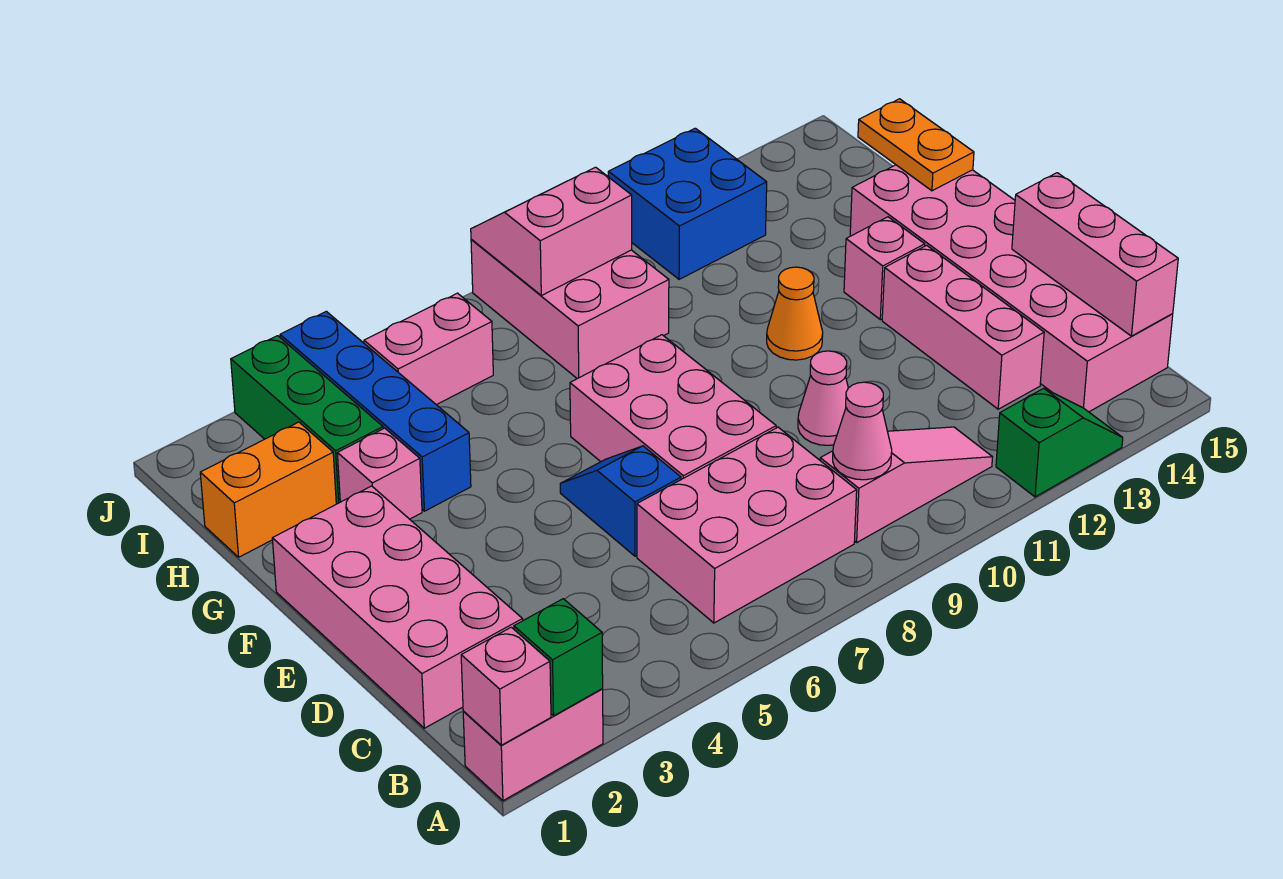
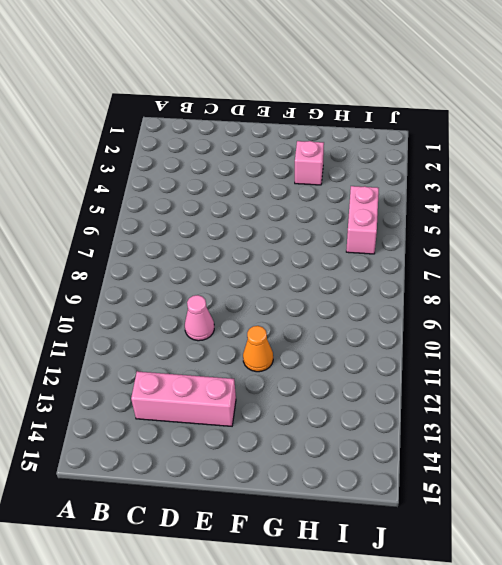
none -> pink 1x2 brick [463,689,603,801]
none -> green 1x2 slope [996,388,1123,497]
none -> pink 2x3 brick [637,427,857,623]

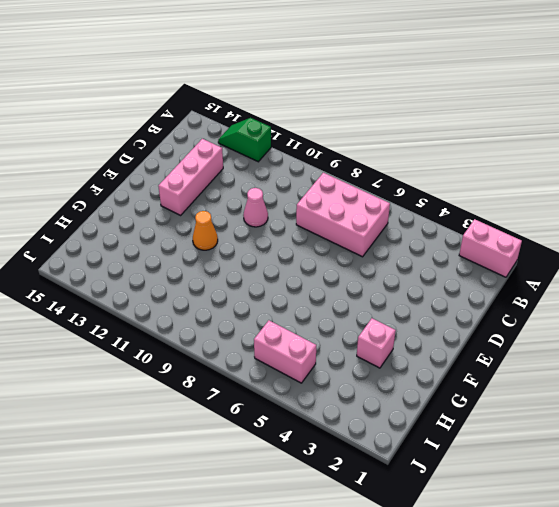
none -> pink 1x3 slope [820,427,992,542]
none -> pink 2x6 brick [850,165,1173,412]
none -> pink 2x4 brick [272,486,523,728]

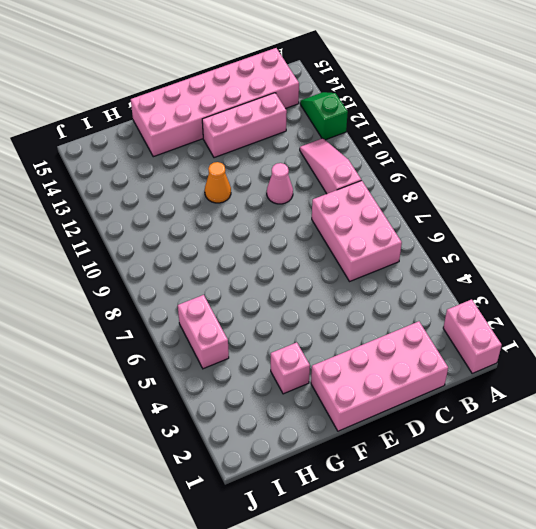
none -> blue 1x2 slope [560,446,681,556]
none -> pink 2x3 brick [570,335,776,479]
none -> pink 1x1 brick [844,217,925,320]

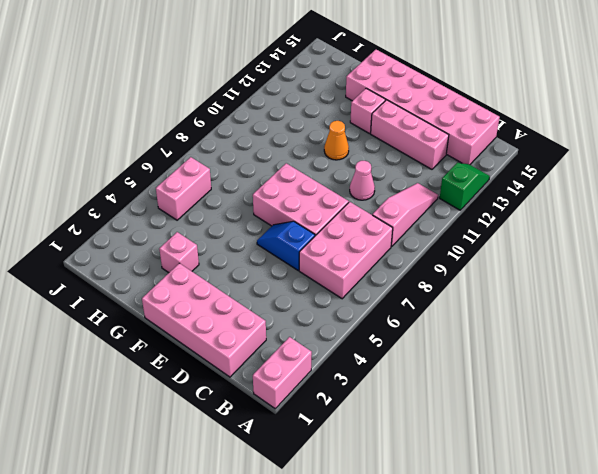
none -> blue 1x4 brick [280,311,471,511]
none -> orange 1x2 brick [200,422,336,557]
none -> green 1x3 brick [231,336,383,504]

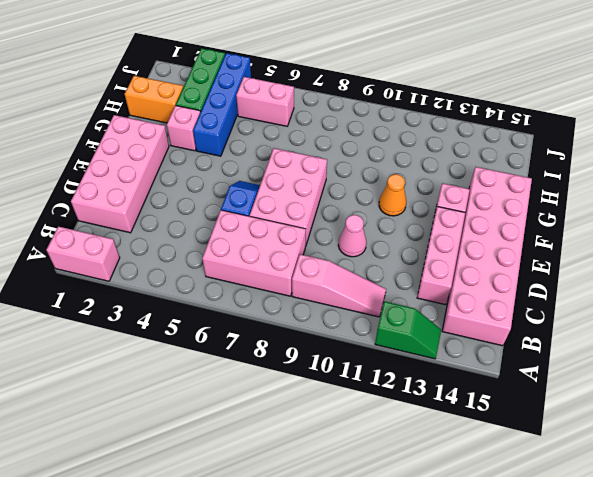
none -> pink 2x3 brick [471,239,669,379]
none -> blue 2x2 brick [608,128,767,279]
none -> pink 1x1 brick [461,627,551,745]

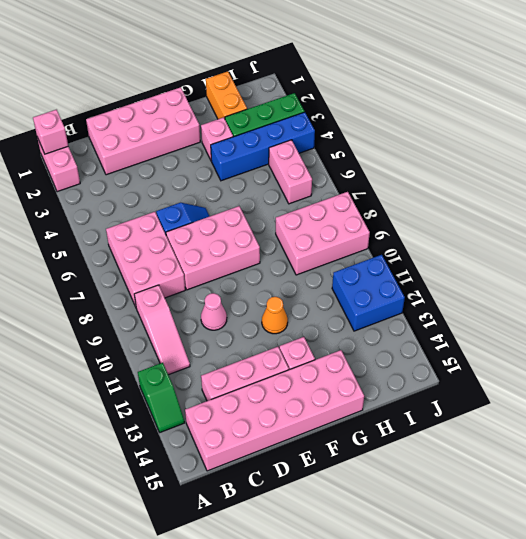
none -> green 1x1 brick [514,599,603,716]
none -> pink 1x1 cone [833,382,892,480]
none -> pink 1x3 brick [1012,173,1178,336]

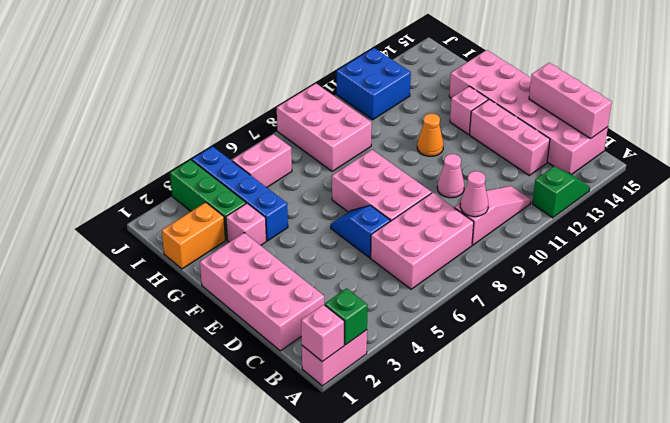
none -> orange 1x2 plate [858,99,974,191]
none -> pink 2x2 slope [471,167,632,296]

